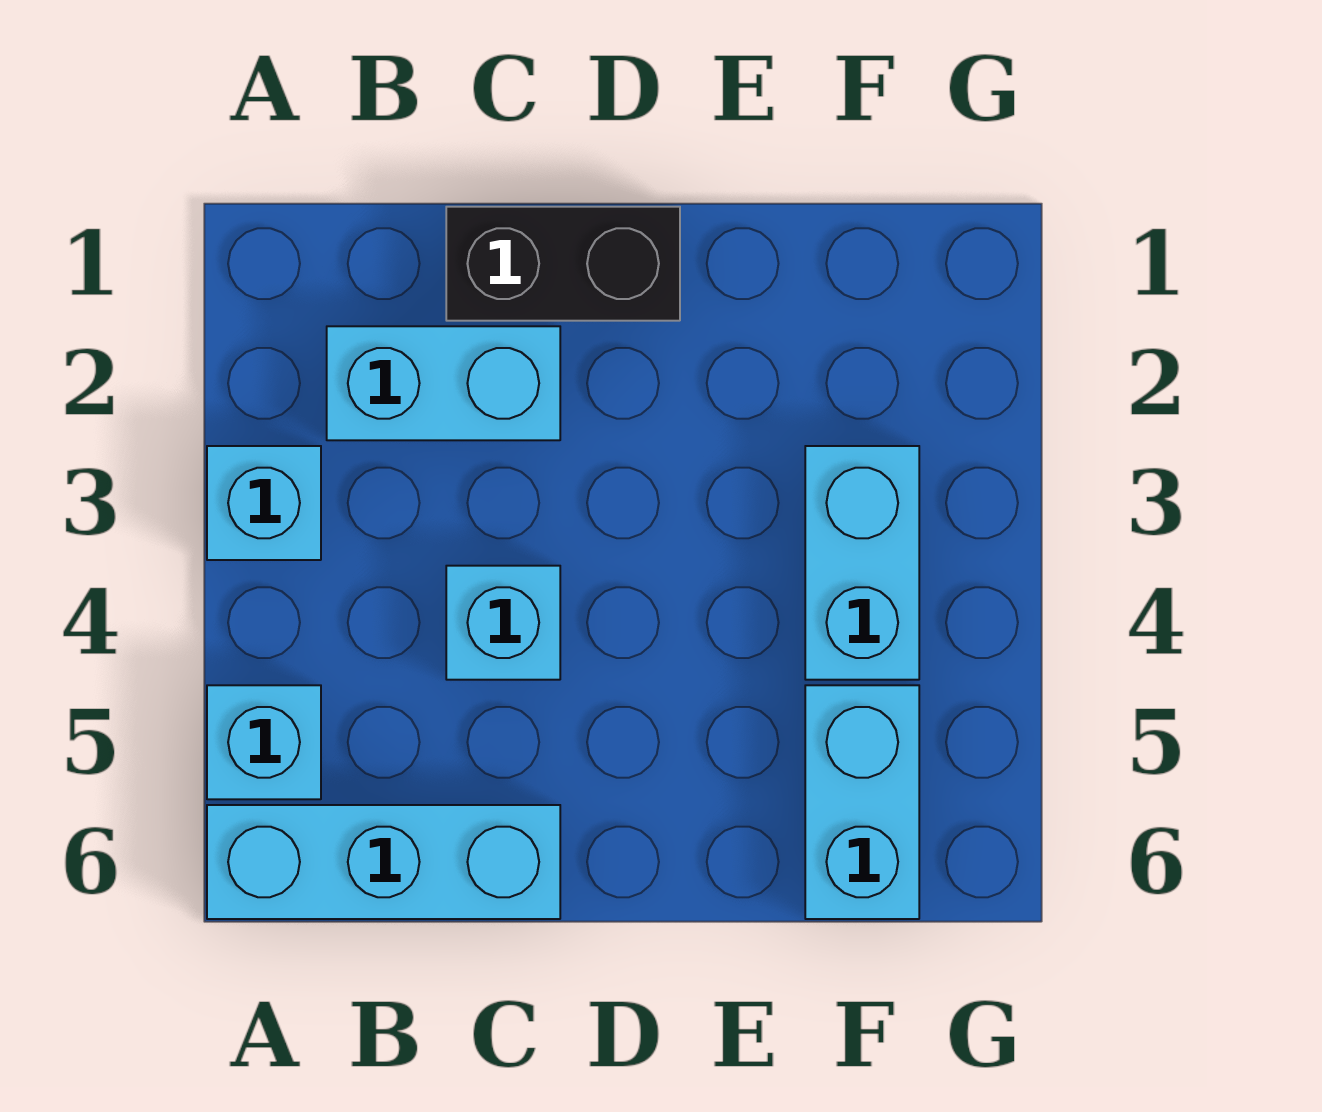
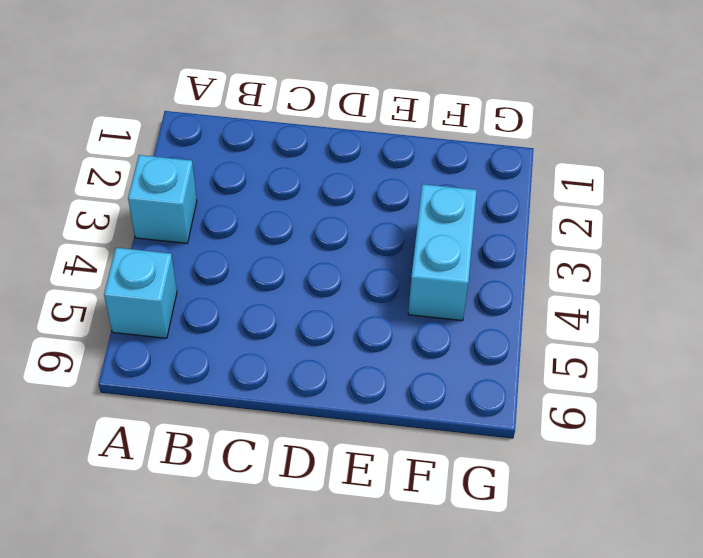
none -> cyan 1x3 brick [207,805,560,919]
none -> cyan 1x2 brick [327,326,560,440]

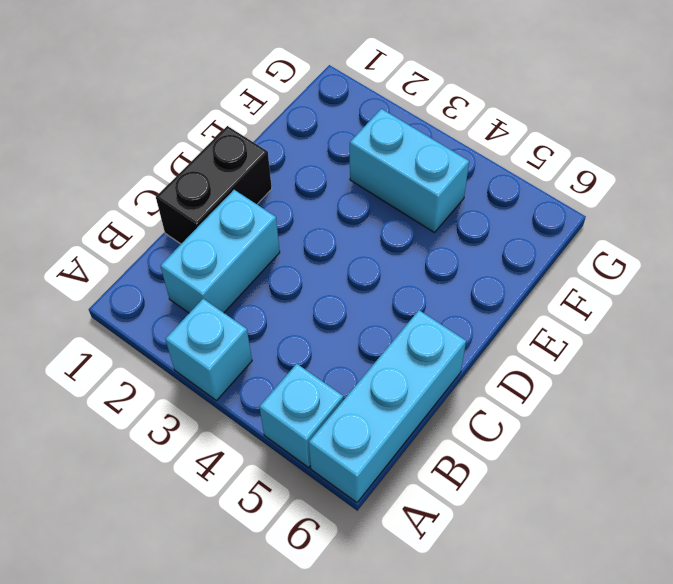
none -> cyan 1x1 brick [446,566,560,680]
none -> cyan 1x2 brick [805,685,919,919]

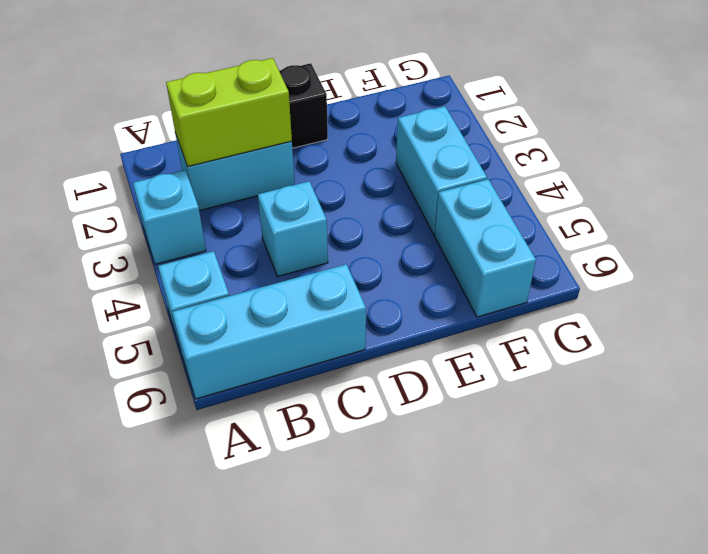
lime 1x2 brick [166,58,292,167] -> none

